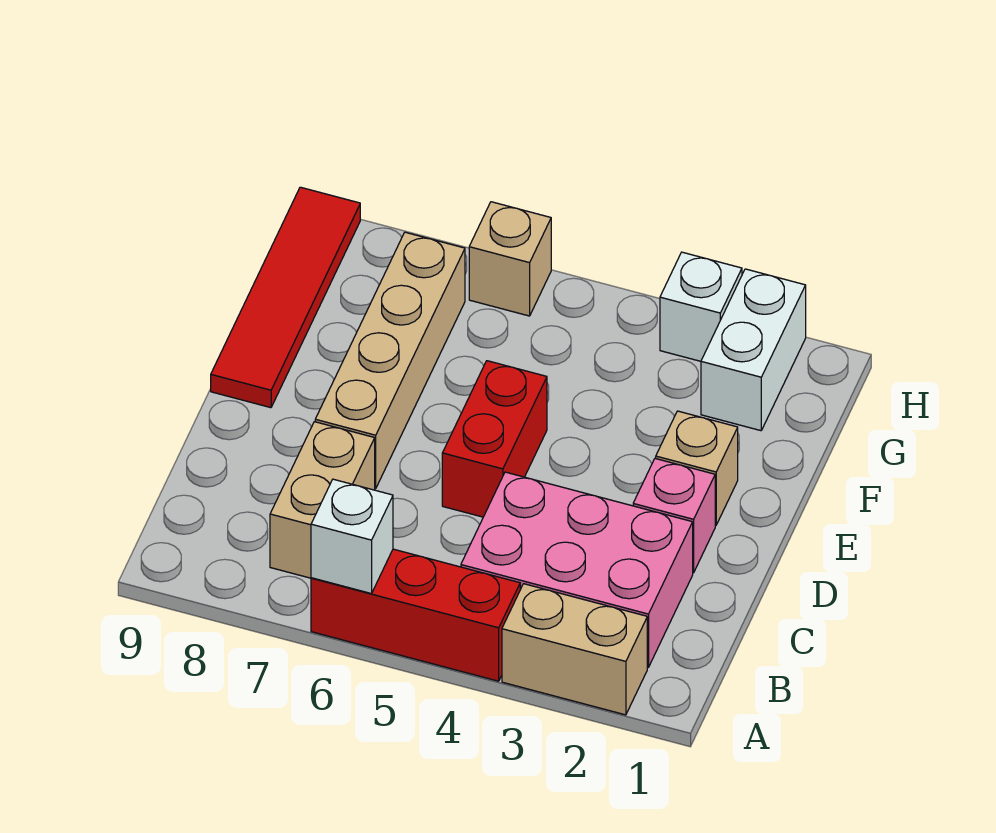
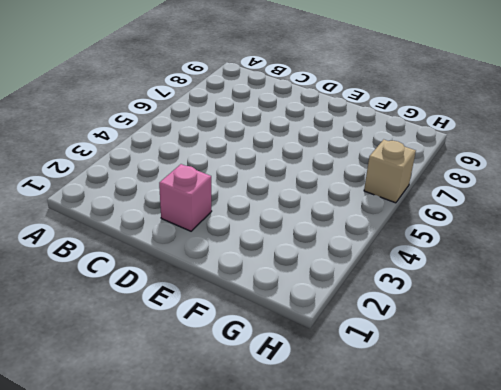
none -> tan 1x2 brick [502,584,647,715]
none -> red 1x3 brick [311,549,520,681]
none -> pink 2x3 brick [461,472,693,667]

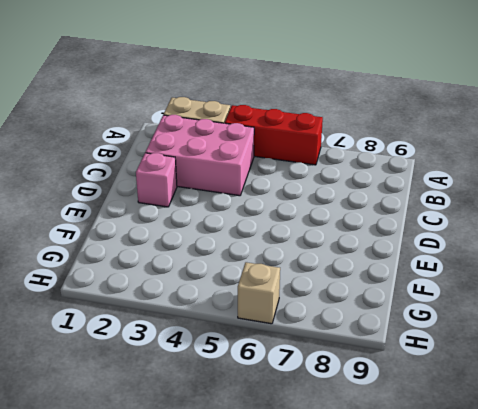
none -> tan 1x2 brick [270,422,375,578]
none -> red 1x2 brick [442,361,547,517]
none -> tan 1x4 brick [315,232,465,489]

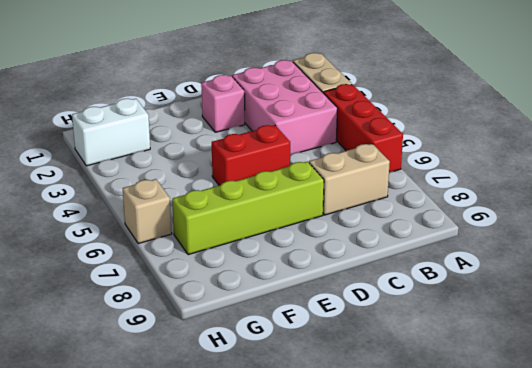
lime 1x4 brick [172,162,324,255] -> tan 1x4 brick [315,232,465,489]
none -> tan 1x1 brick [656,411,738,525]
none -> red 1x4 tile [211,187,360,408]
none -> white 1x1 brick [660,252,742,361]

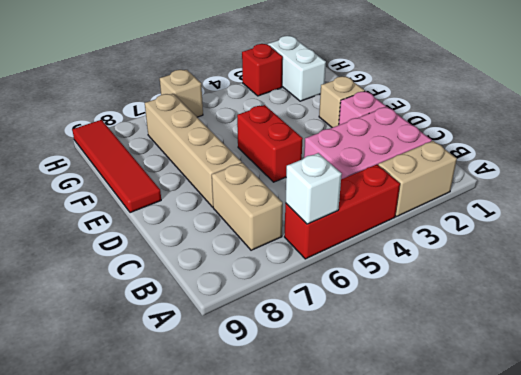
red 1x1 brick [242,44,283,96] -> white 1x1 brick [660,252,742,361]

